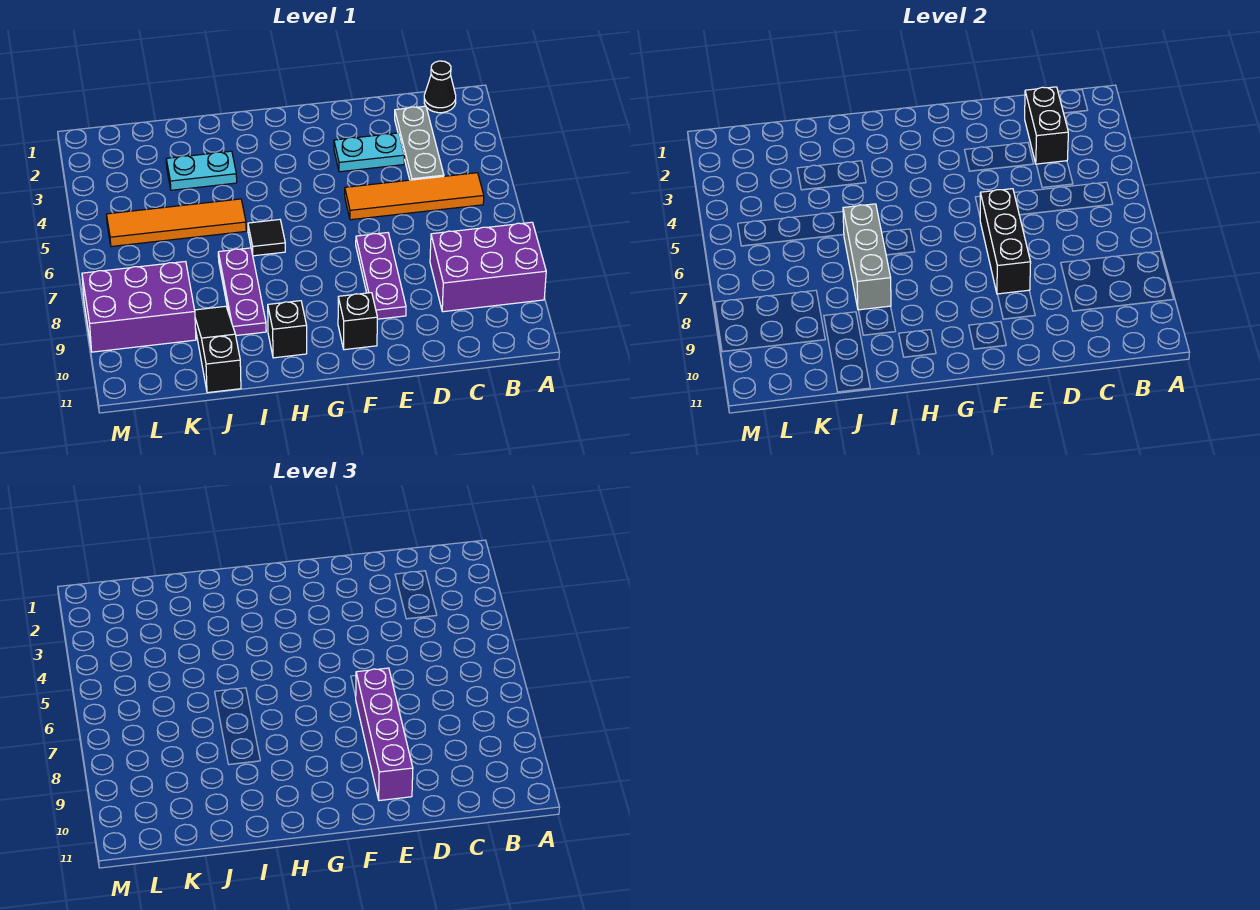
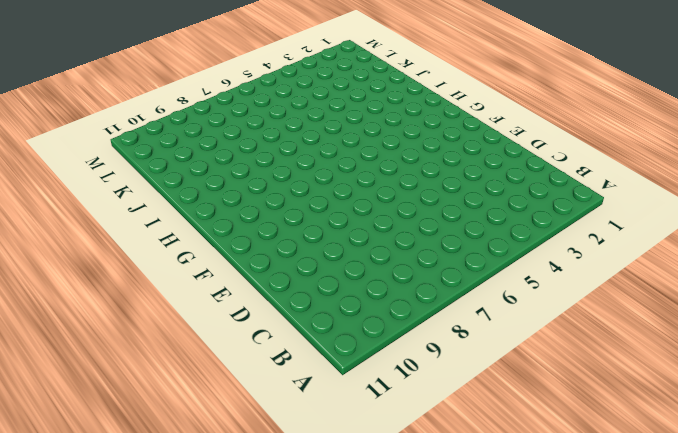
none -> purple 2x3 brick [430,222,546,312]
none -> black 1x1 cone [424,61,456,113]
none -> orange 1x4 tile [345,173,484,220]

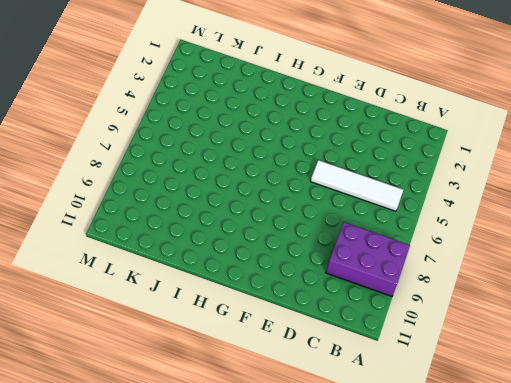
white 1x4 tile [310,160,403,211] -> orange 1x4 tile [345,173,484,220]
none -> black 1x1 cone [424,61,456,113]
none -> grey 1x3 plate [395,106,444,180]
none -> cyan 1x2 plate [334,133,404,172]

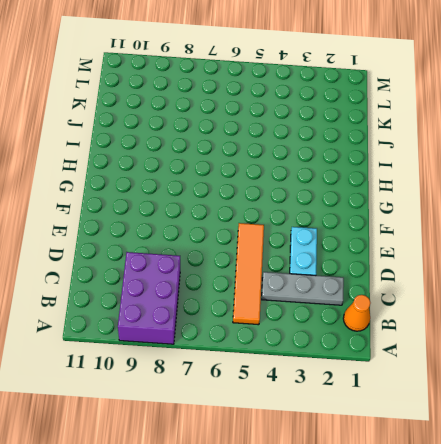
orange 1x1 cone [343,295,370,331] -> black 1x1 cone [424,61,456,113]
none -> purple 1x3 plate [356,233,406,319]
none -> black 1x1 brick [338,293,377,350]
none -> black 1x1 tile [248,220,285,256]

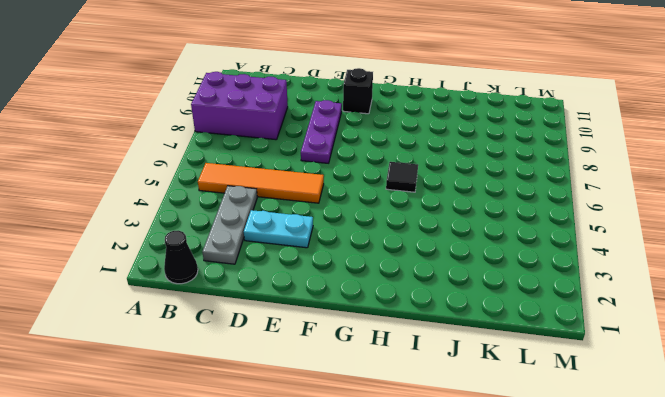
none -> black 1x1 brick [268,301,307,358]
none -> cyan 1x2 plate [166,151,237,190]
none -> orange 1x4 tile [106,199,246,247]

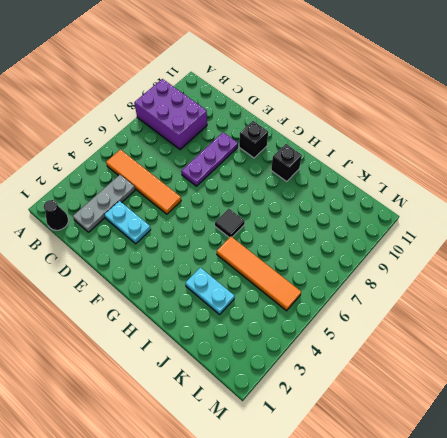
none -> purple 1x3 plate [218,248,266,335]
none -> black 1x3 slope [195,306,241,393]
none -> purple 2x3 brick [82,261,196,352]

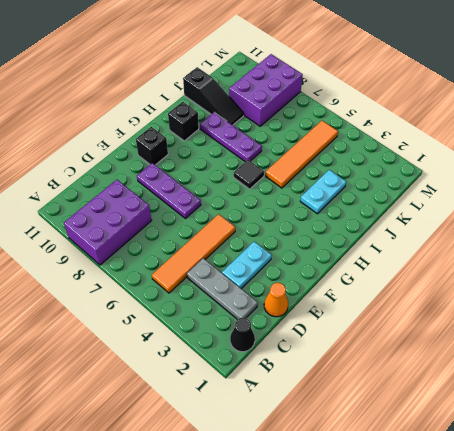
orange 1x1 cone [264,283,288,317] -> none
none -> black 1x2 brick [1025,87,1068,164]
none -> black 1x3 brick [980,189,1031,294]
none -> grey 1x3 brick [843,204,891,310]

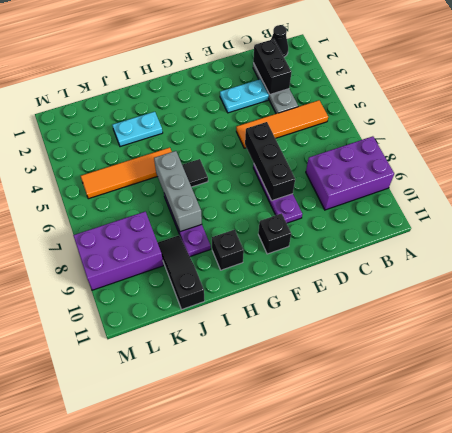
none -> purple 1x4 brick [356,668,413,801]

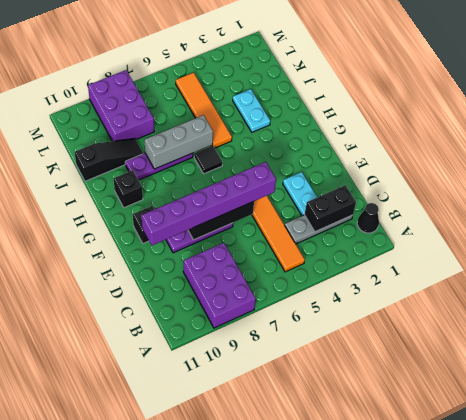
purple 1x6 brick [142,162,276,245] -> purple 1x4 brick [356,668,413,801]

